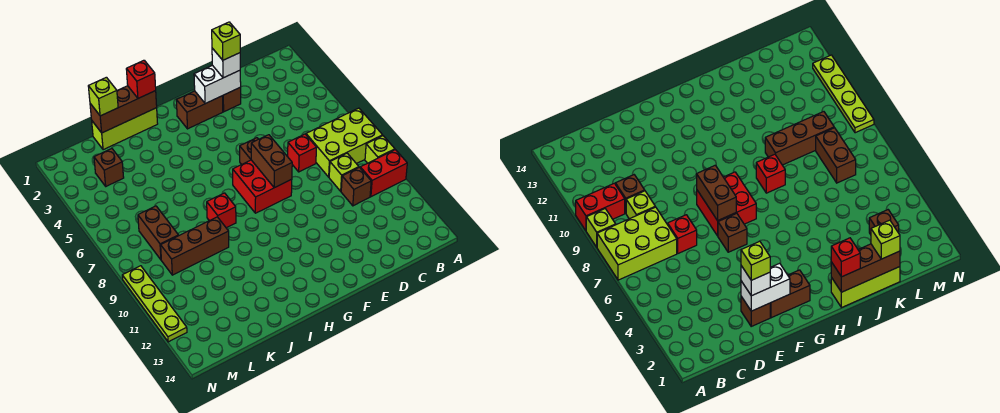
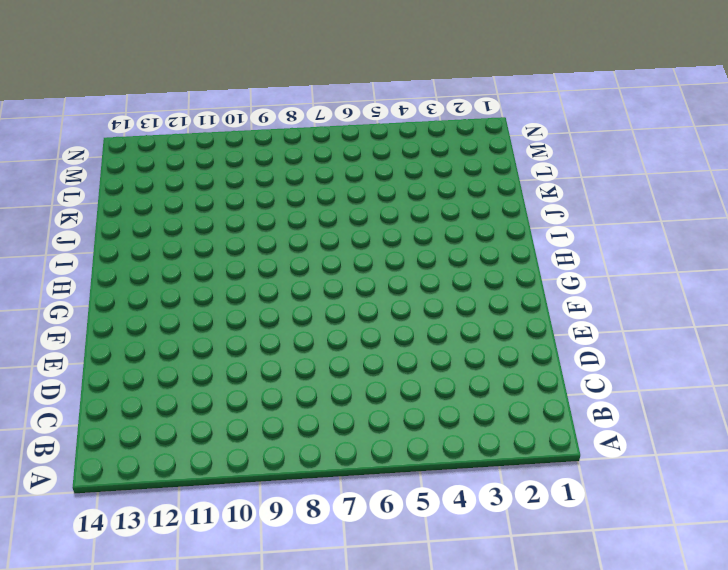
none -> lime 2x3 brick [306,108,383,177]
none -> lime 1x1 brick [365,136,395,163]
none -> red 1x2 brick [360,150,407,197]

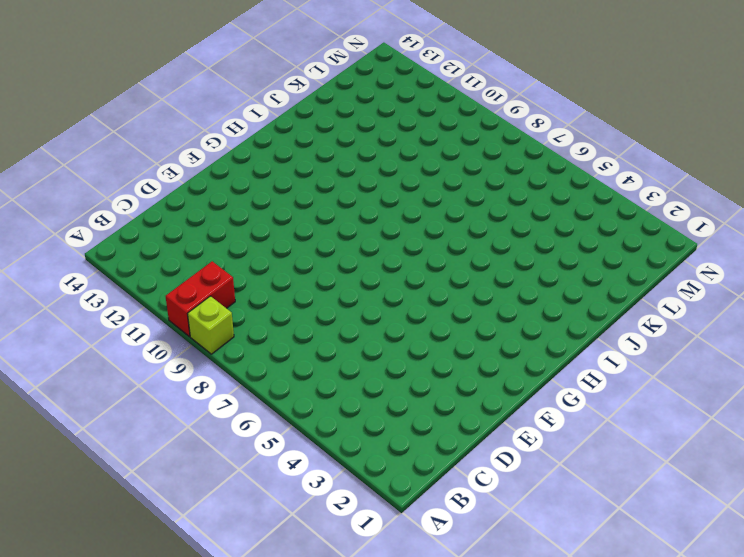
none -> lime 2x3 brick [306,108,383,177]
none -> lime 1x1 brick [329,153,359,191]
none -> brown 1x1 brick [341,167,371,206]

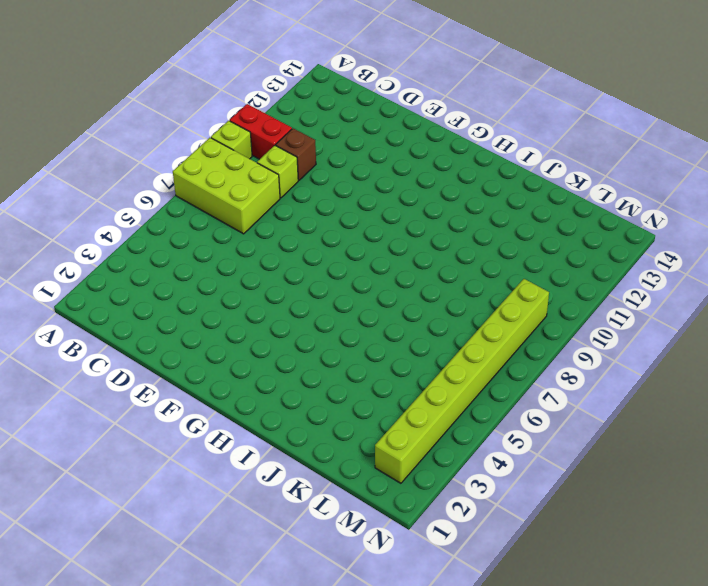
lime 1x8 brick [375,279,549,483] -> none
none -> red 1x1 brick [288,134,317,172]
none -> brown 1x1 brick [222,87,241,112]
none -> brown 1x2 brick [176,91,223,129]

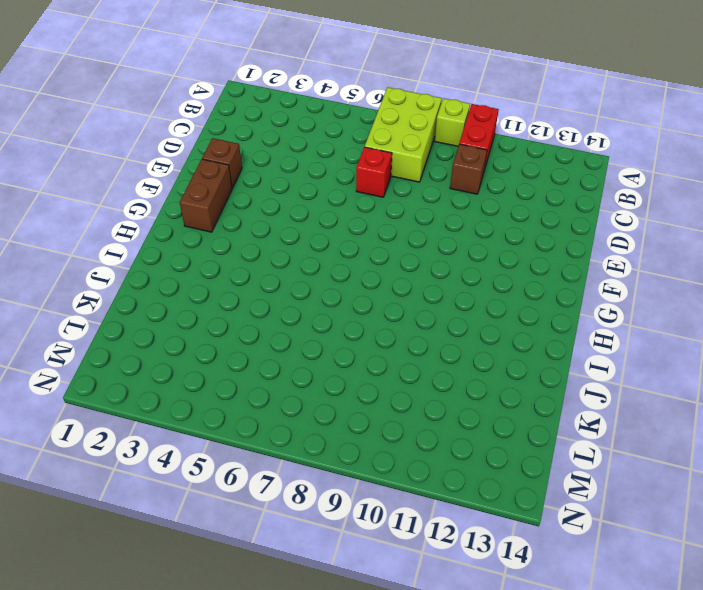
none -> lime 1x1 brick [329,153,359,191]
none -> brown 1x1 brick [240,138,258,164]
none -> red 2x2 brick [233,160,292,213]

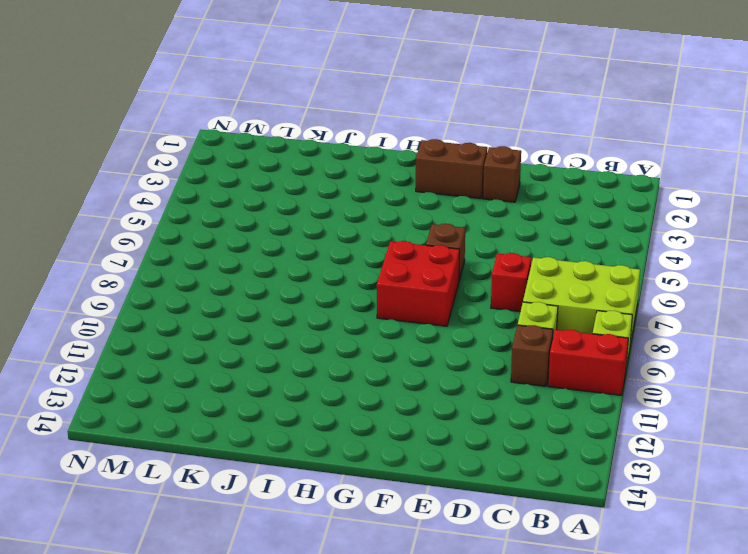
none -> lime 1x3 brick [92,108,158,150]
none -> red 1x1 brick [207,193,236,228]
none -> brown 1x3 brick [161,217,229,275]

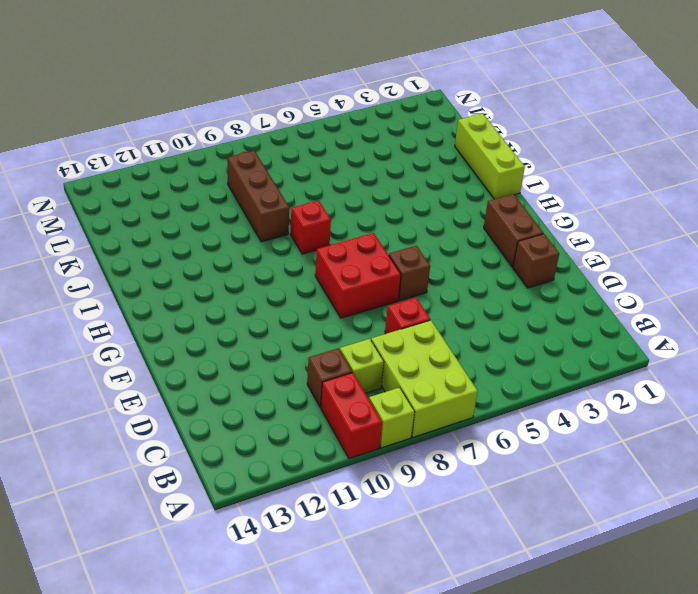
none -> brown 1x1 brick [94,149,124,186]
none -> brown 1x2 brick [138,206,179,260]
none -> lime 1x4 plate [122,266,187,342]

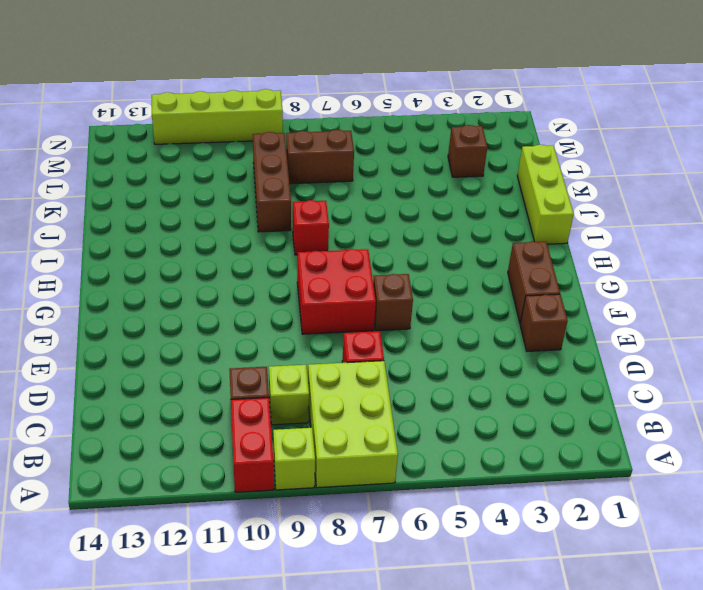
lime 1x4 brick [152,89,283,144] -> lime 1x4 plate [122,266,187,342]
none -> white 1x2 brick [194,65,241,104]
none -> brown 1x2 brick [251,135,292,188]
none -> brown 1x3 brick [90,86,157,133]

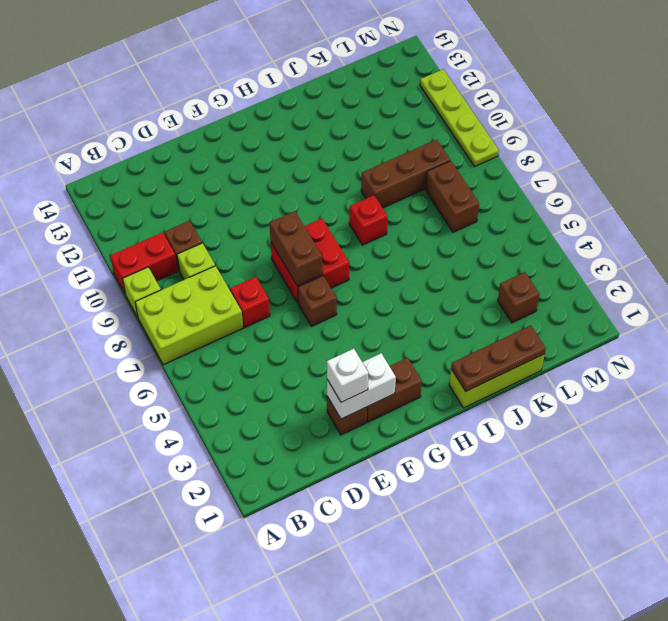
brown 1x3 plate [451,325,546,391] -> brown 1x3 brick [90,86,157,133]
none -> red 1x1 brick [126,60,156,98]
none -> lime 1x1 brick [88,77,118,116]
none -> lime 1x1 brick [212,22,240,60]

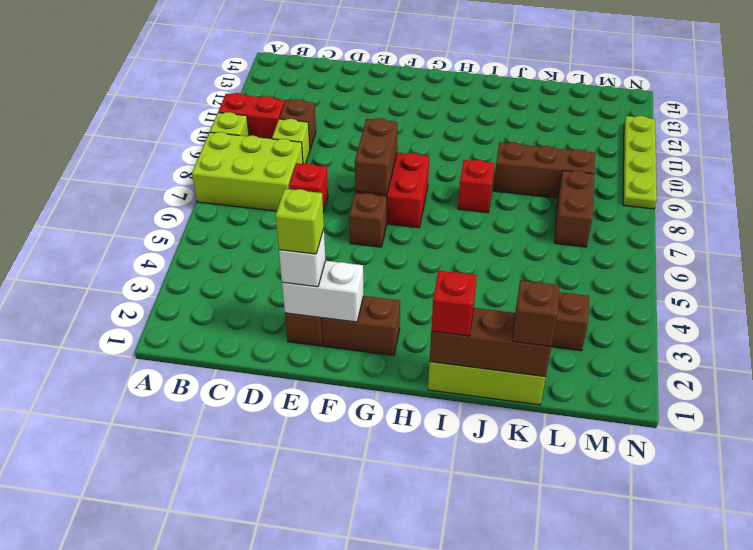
brown 1x1 brick [512,280,559,346] -> lime 1x1 brick [88,77,118,116]

